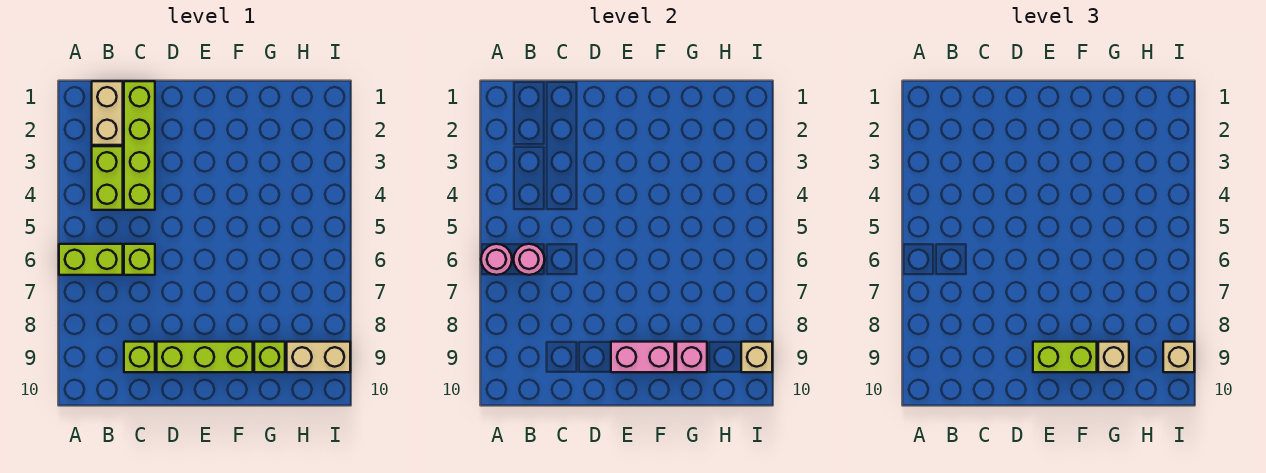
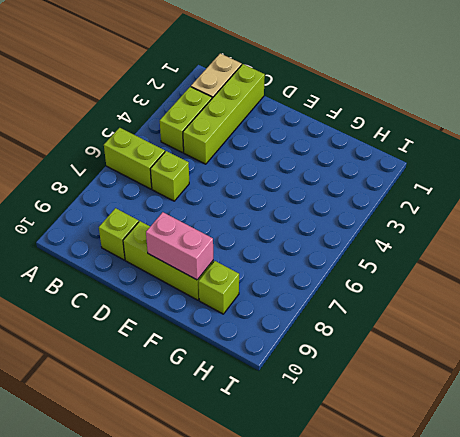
none -> tan 1x2 brick [287,342,350,372]
none -> pink 1x1 round brick [481,244,512,275]
none -> pink 1x1 round brick [514,244,544,275]

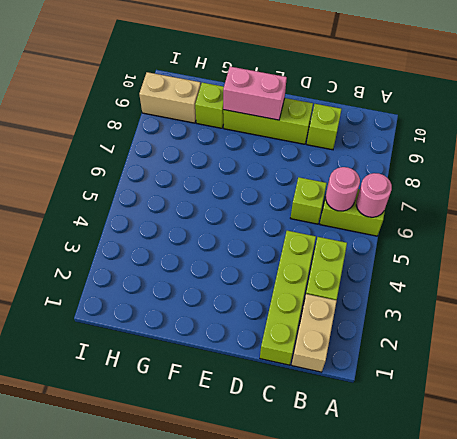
none -> pink 1x1 brick [676,342,707,372]
none -> tan 1x1 brick [741,342,772,372]
none -> lime 1x2 brick [1033,342,1097,372]

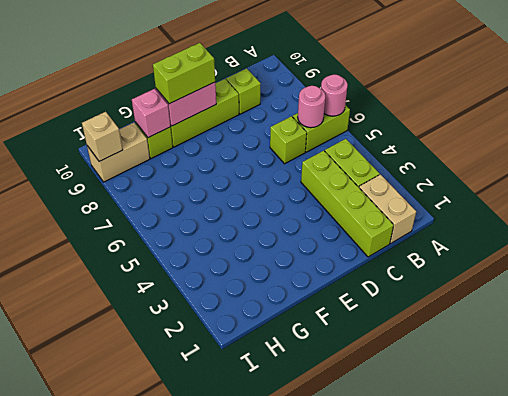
none -> tan 1x1 brick [1098,342,1129,372]
none -> tan 1x1 brick [1163,342,1194,372]

